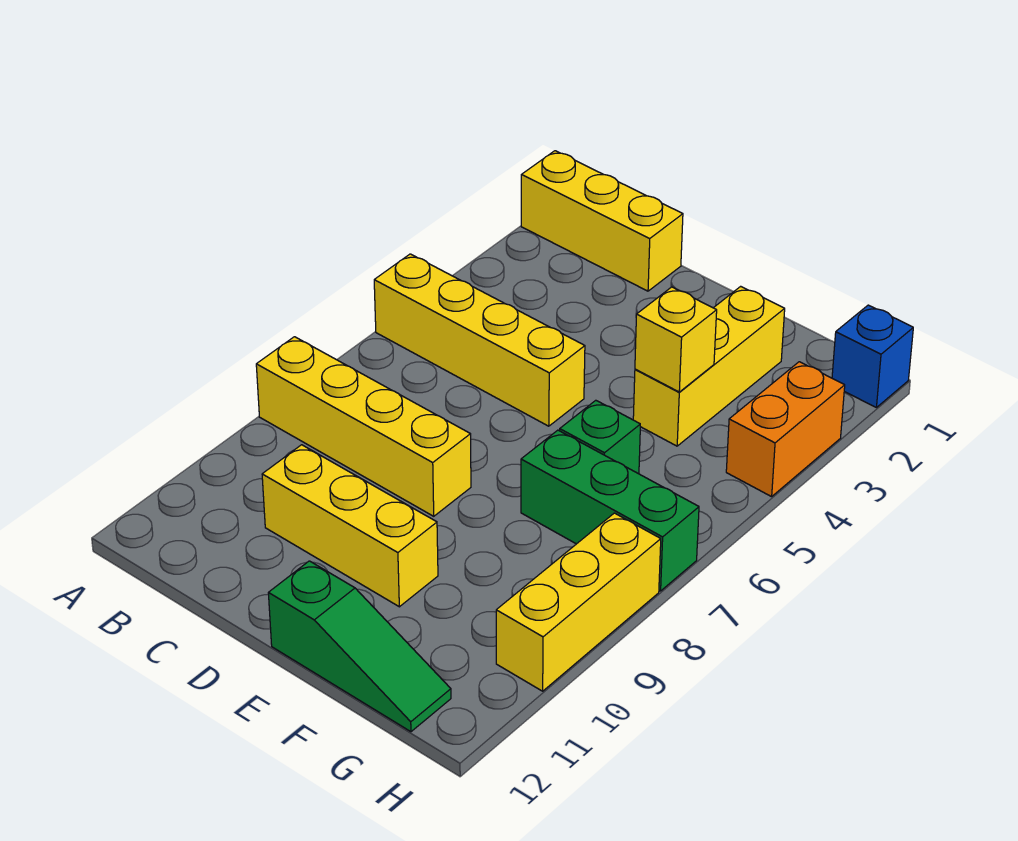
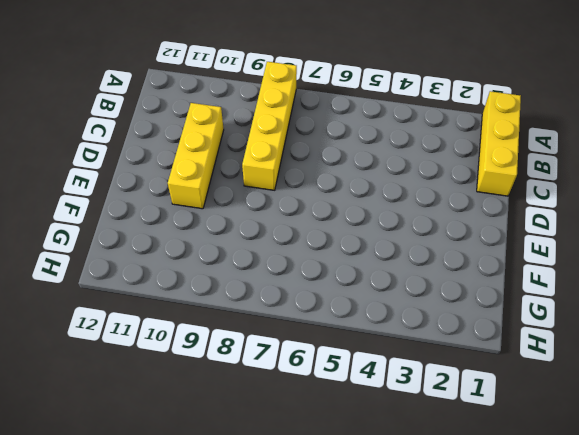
none -> yellow 1x4 brick [374,254,585,426]
none -> green 1x3 slope [268,561,451,732]
none -> yellow 1x3 brick [633,286,785,446]

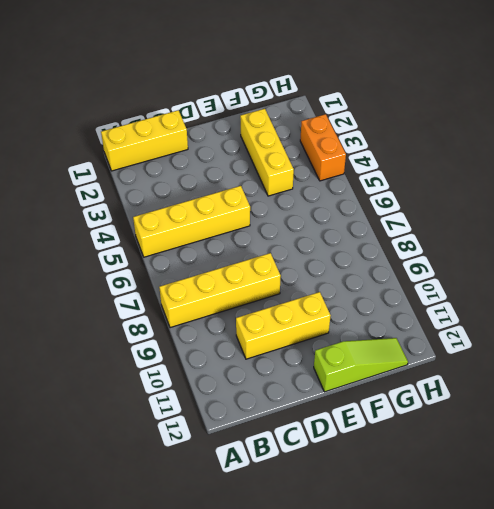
lime 1x3 slope [314,338,408,392] -> green 1x3 slope [268,561,451,732]
none -> green 1x1 brick [560,400,640,474]
none -> green 1x3 brick [521,430,699,591]
none -> blue 1x1 brick [832,305,913,407]

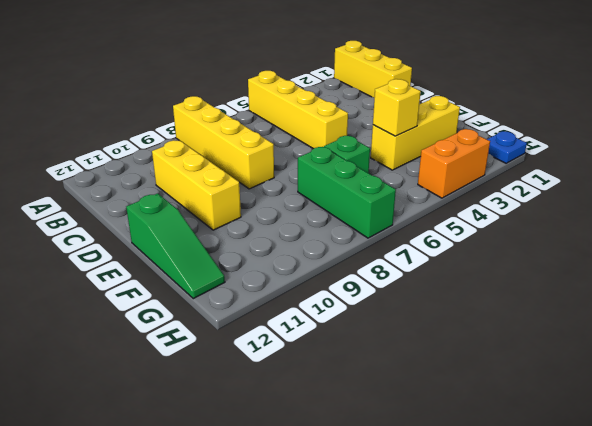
blue 1x1 plate [487,131,527,163] -> blue 1x1 brick [832,305,913,407]
none -> yellow 1x3 brick [496,513,661,691]

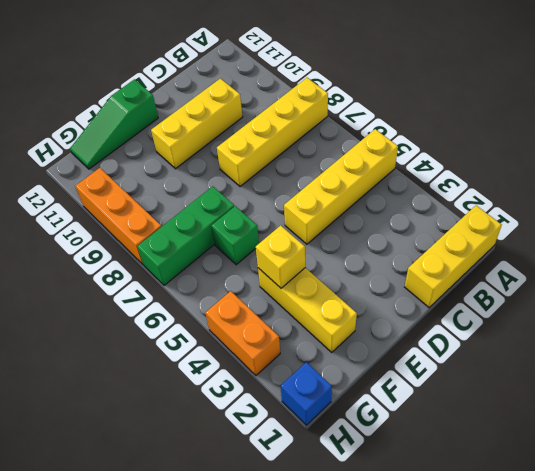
orange 1x3 brick [75,168,161,264] -> yellow 1x3 brick [496,513,661,691]

